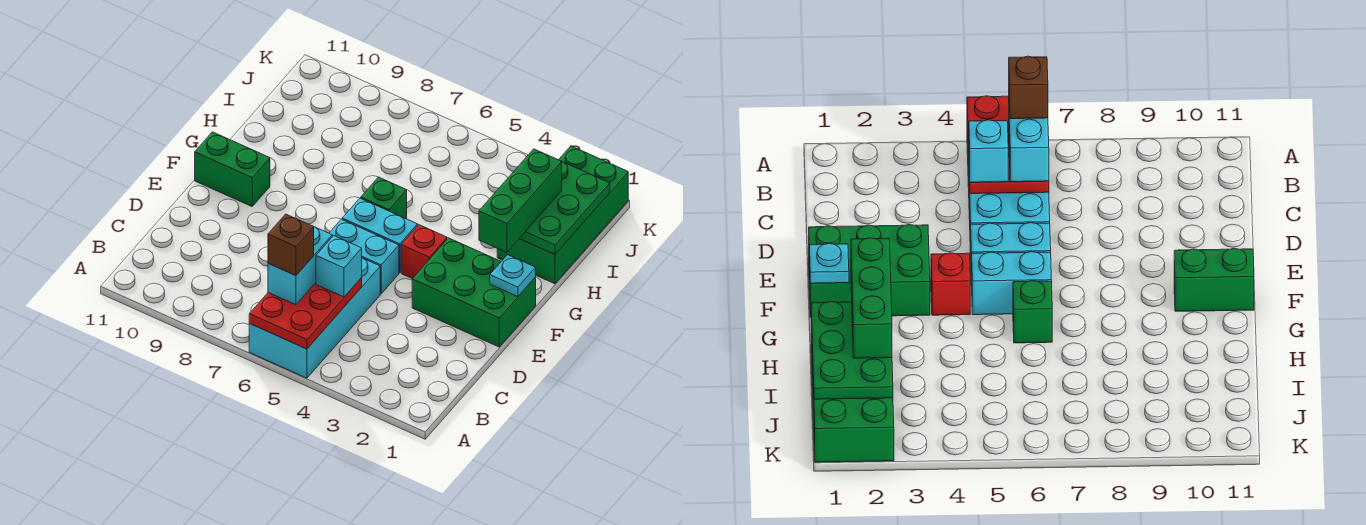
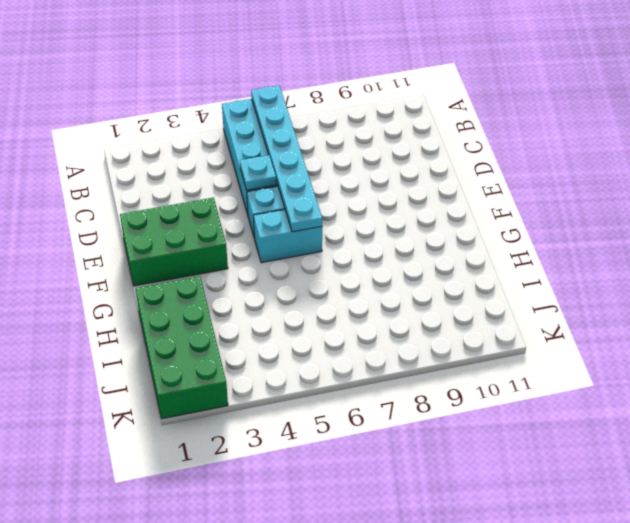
cyan 1x6 plate [251,86,322,232] -> red 2x3 plate [249,278,362,349]
cyan 1x1 plate [240,155,276,190] -> cyan 1x1 plate moved to [490,255,536,297]
none -> red 1x1 brick [401,225,447,279]
none -> green 1x2 brick [195,132,270,206]
none -> green 1x1 brick [361,177,407,219]

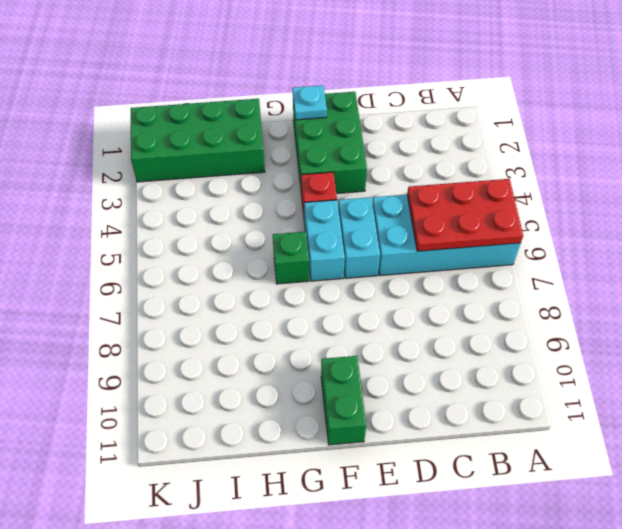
none -> green 2x3 plate [519,162,610,255]
none -> cyan 1x2 brick [268,227,332,305]
none -> cyan 1x1 brick [316,236,362,297]

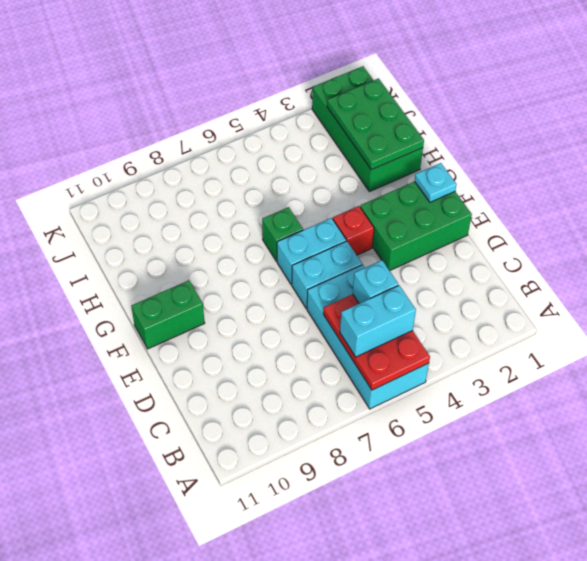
cyan 1x2 brick [340,285,416,357] -> cyan 1x2 brick turned to [268,227,332,305]
none -> green 1x3 brick [479,149,562,252]
none -> brown 1x1 brick [268,214,314,276]

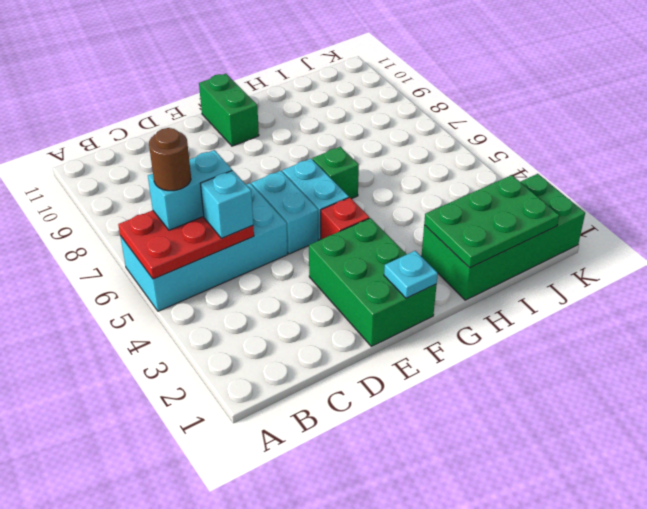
brown 1x1 round brick [149,128,191,191] -> brown 1x1 brick [268,214,314,276]
none -> green 1x3 brick [479,149,562,252]

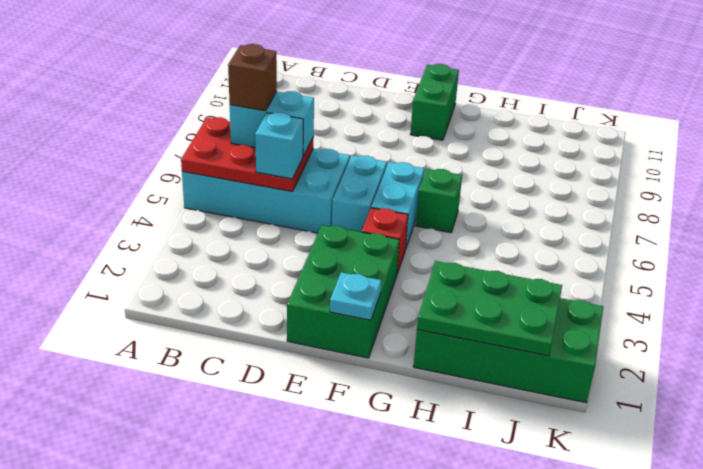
none -> green 1x3 brick [479,149,562,252]

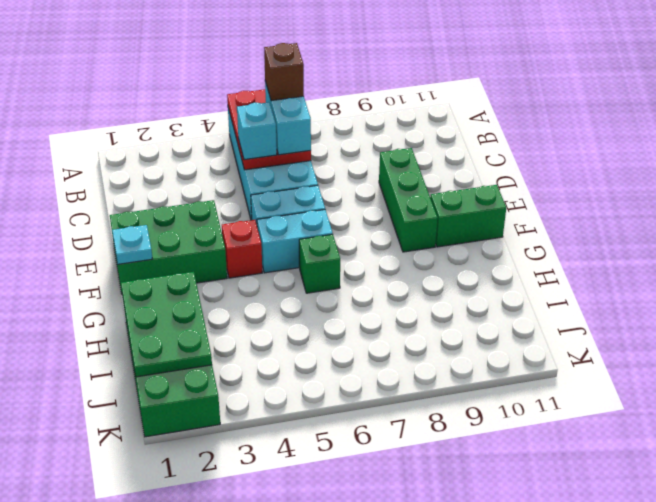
green 1x3 brick [379,148,438,252] -> green 1x3 brick moved to [479,149,562,252]

